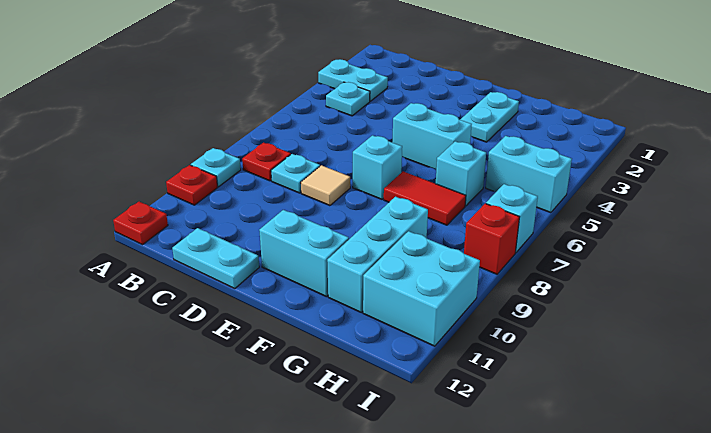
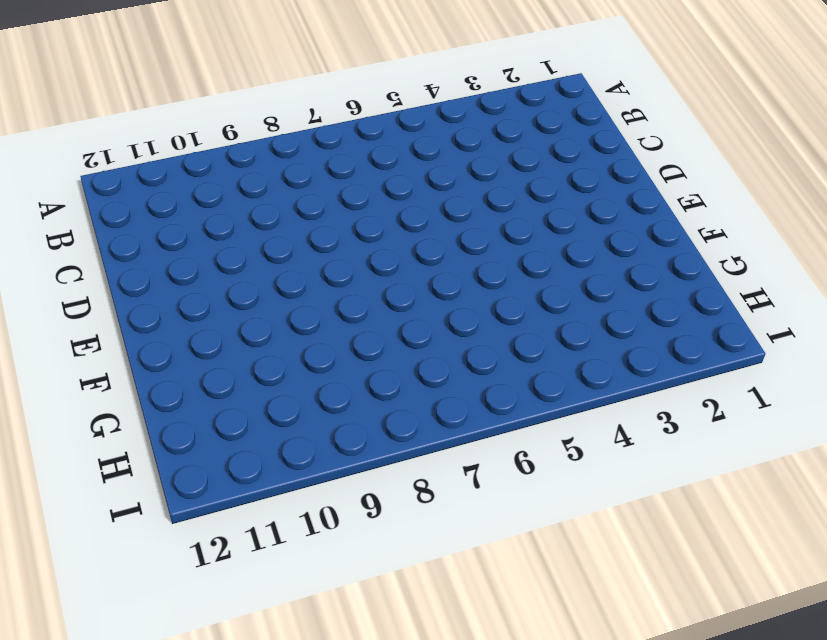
none -> cyan 1x2 plate [318,59,388,101]
none -> cyan 1x1 plate [191,148,241,187]
none -> red 1x1 plate [166,165,218,205]

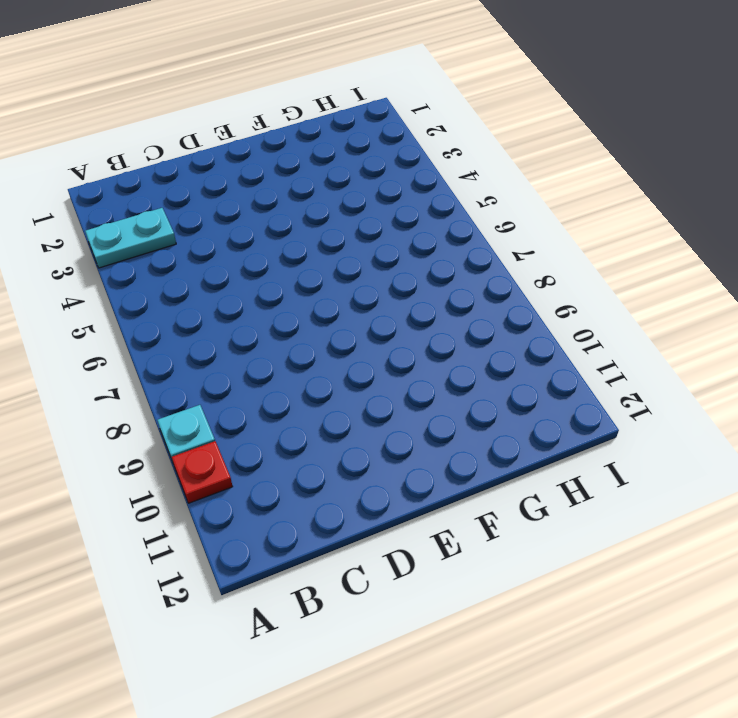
none -> red 1x1 plate [113,202,168,245]
none -> cyan 1x1 plate [326,82,370,116]
none -> red 1x1 plate [242,143,291,181]

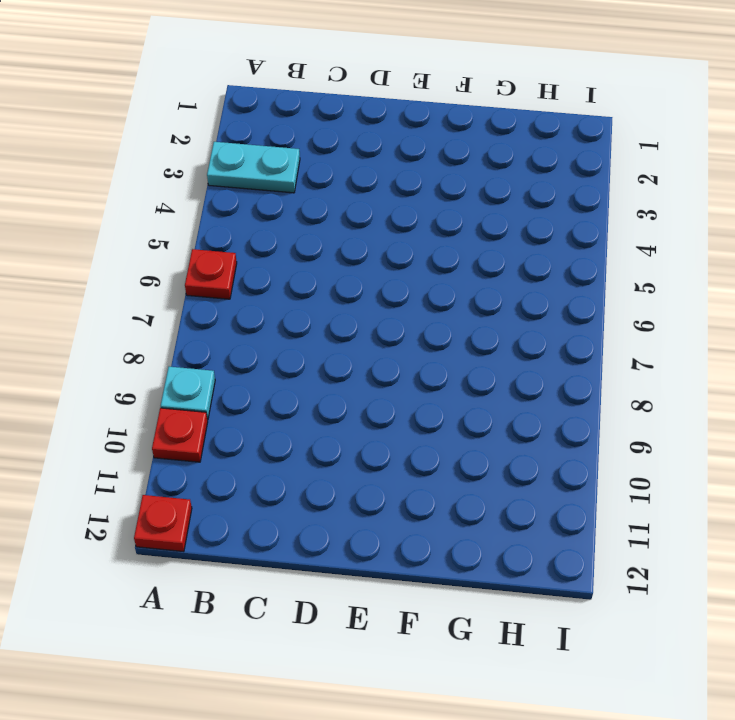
red 1x1 plate [185,249,237,299] -> red 1x1 plate moved to [242,143,291,181]
none -> cyan 1x1 plate [326,82,370,116]
none -> cyan 1x1 plate [271,154,320,193]
none -> cyan 1x2 plate [172,228,259,289]

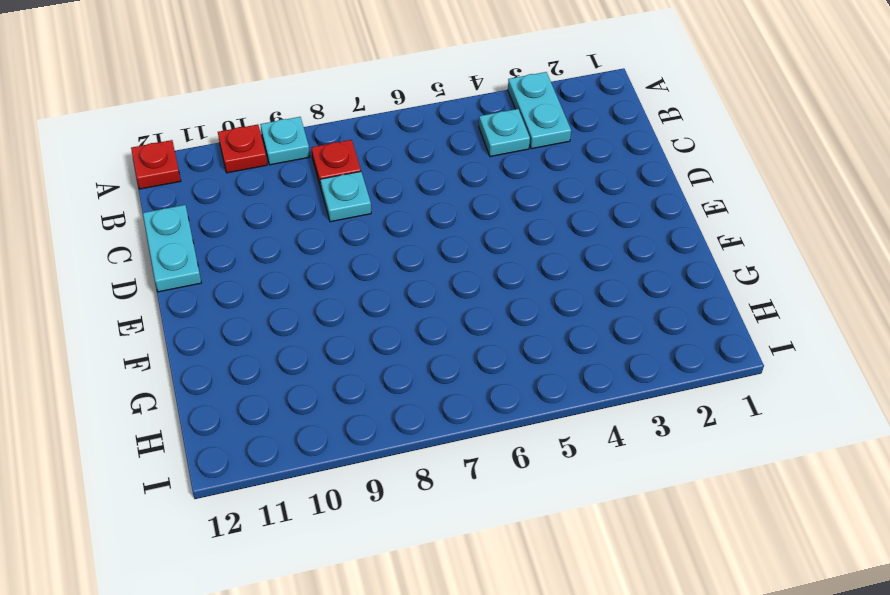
none -> tan 1x1 tile [301,165,350,206]
none -> cyan 1x2 brick [392,103,472,170]
none -> cyan 1x1 brick [353,135,402,199]

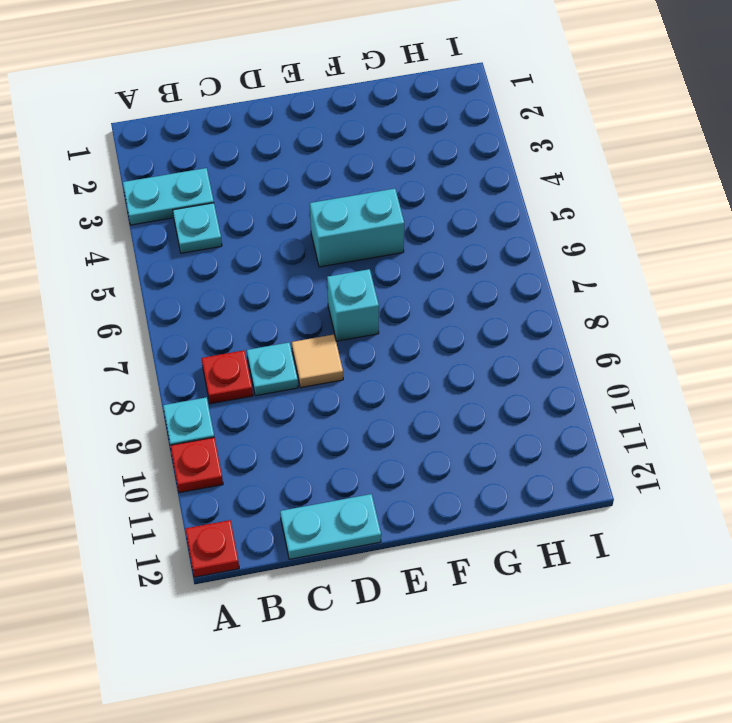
none -> cyan 1x2 brick [259,210,349,297]
none -> cyan 1x2 plate [460,92,519,142]
none -> red 1x2 tile [384,172,466,225]

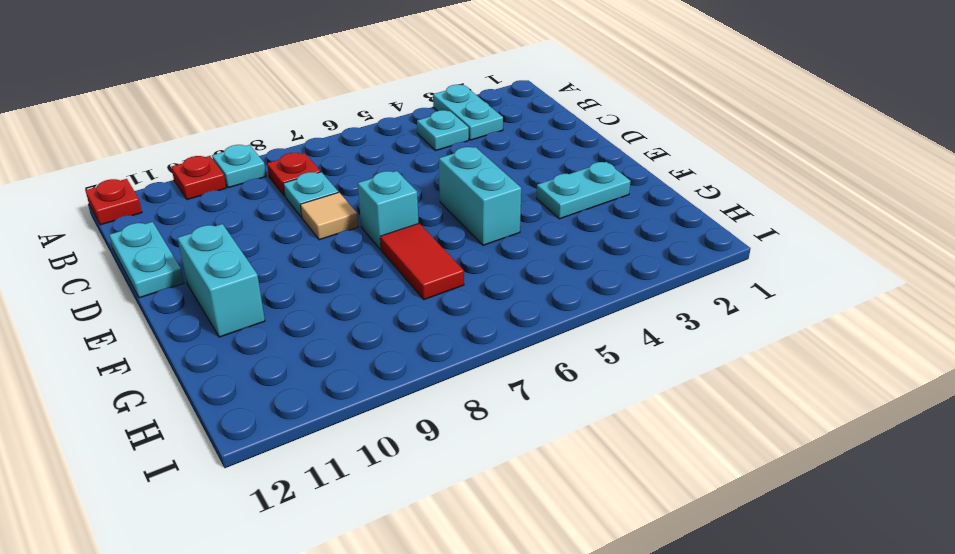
none -> cyan 1x1 brick [436,141,486,206]
none -> cyan 1x3 brick [327,197,428,312]
none -> cyan 1x2 brick [486,136,572,213]

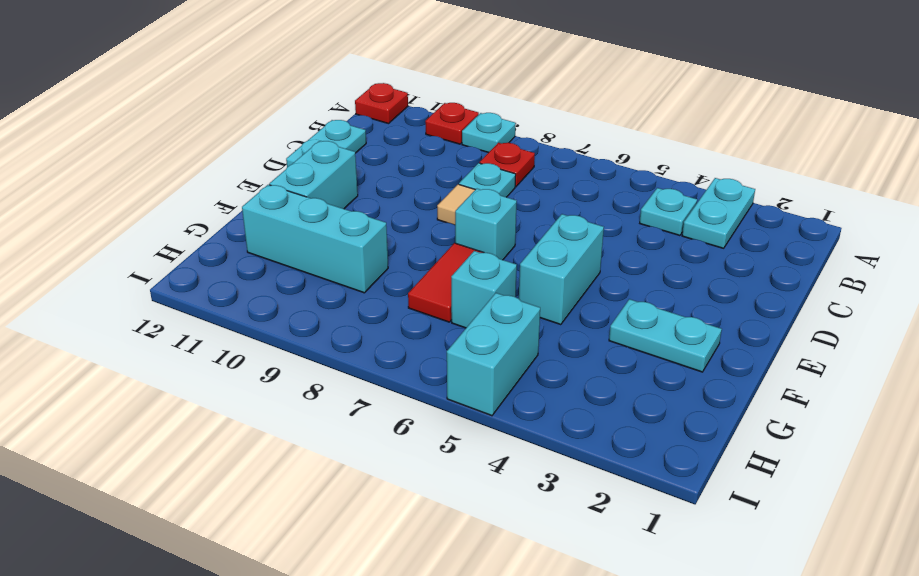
none -> cyan 2x2 brick [363,231,480,346]
none -> cyan 1x1 brick [486,184,538,253]
none -> red 1x1 brick [464,204,519,274]

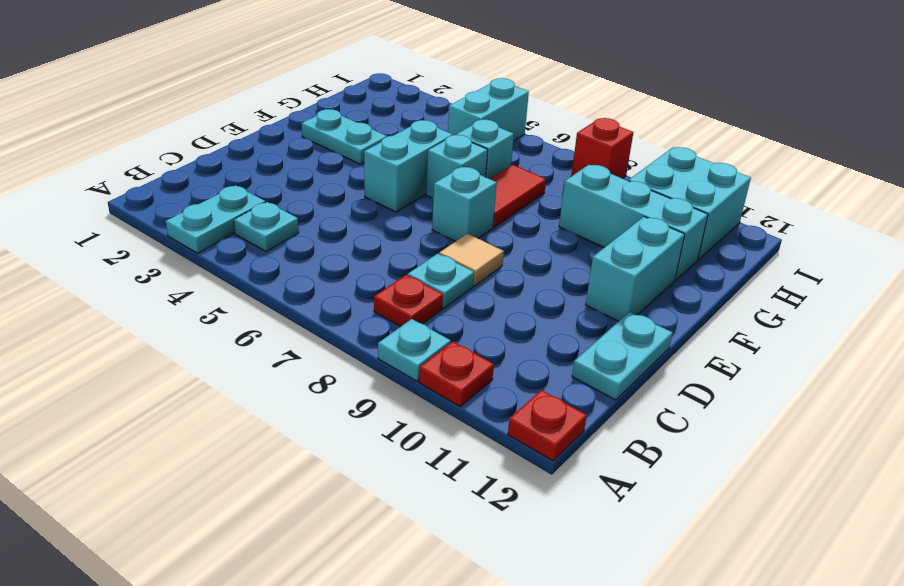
cyan 1x1 brick [426,135,488,198] -> cyan 1x1 brick moved to [486,184,538,253]

